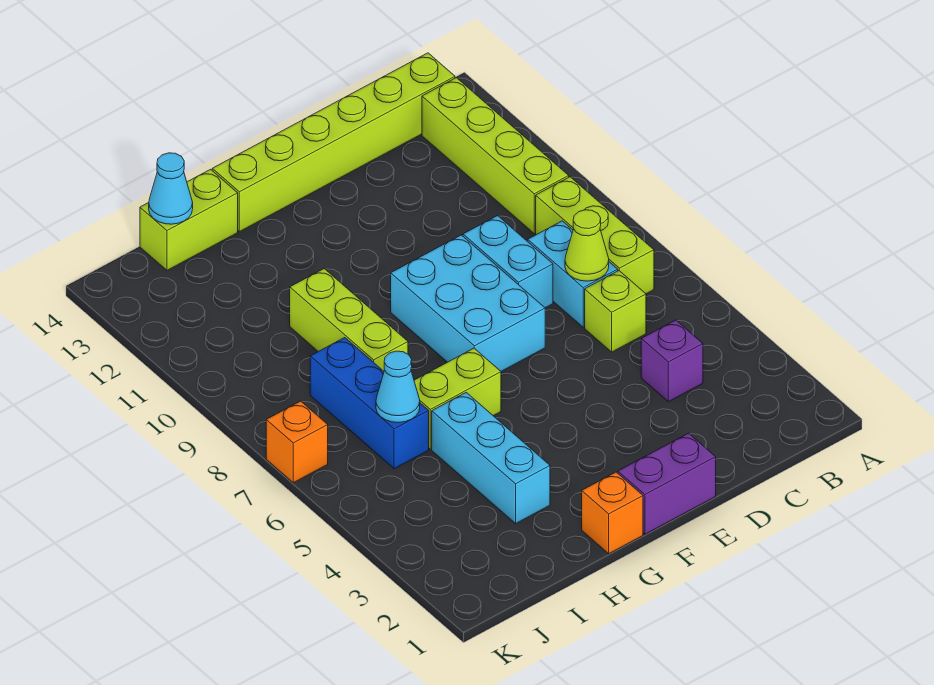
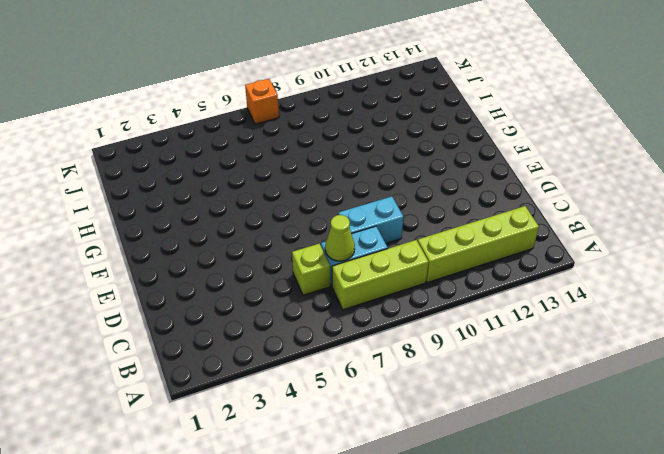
none -> lime 1x6 brick [212,53,455,232]
none -> purple 1x1 brick [641,320,703,402]
none -> purple 1x2 brick [618,433,716,534]

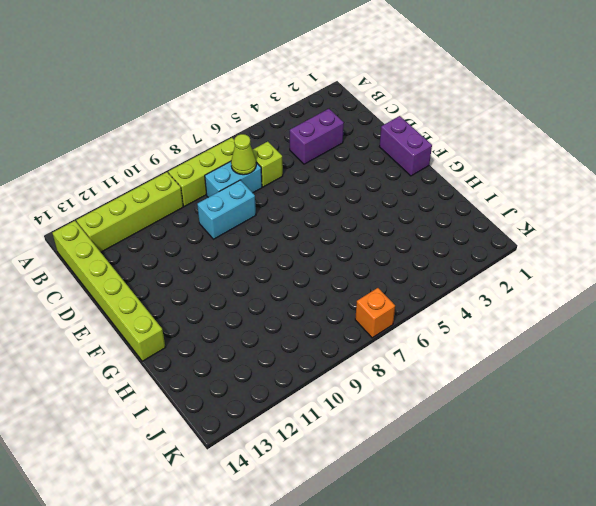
purple 1x2 brick [290,109,344,164] -> purple 1x1 brick [641,320,703,402]
none -> cyan 2x3 brick [391,235,545,371]
none -> orange 1x1 brick [582,472,643,554]
none -> lime 1x2 brick [414,348,501,449]

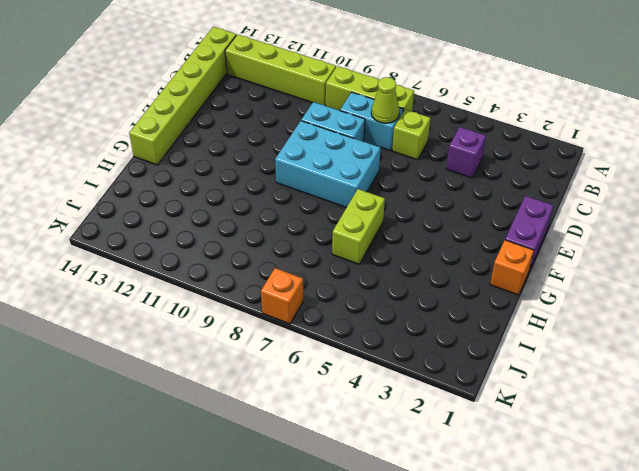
none -> cyan 1x3 brick [432,392,550,523]
none -> lime 1x3 brick [290,269,408,371]
none -> lime 1x2 brick [140,169,238,270]

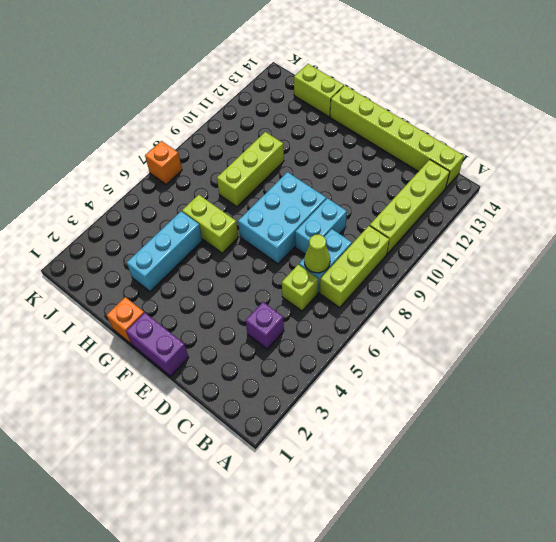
none -> blue 1x3 brick [310,338,429,469]
none -> cyan 1x1 cone [376,351,420,423]
none -> cyan 1x1 cone [149,153,193,224]

